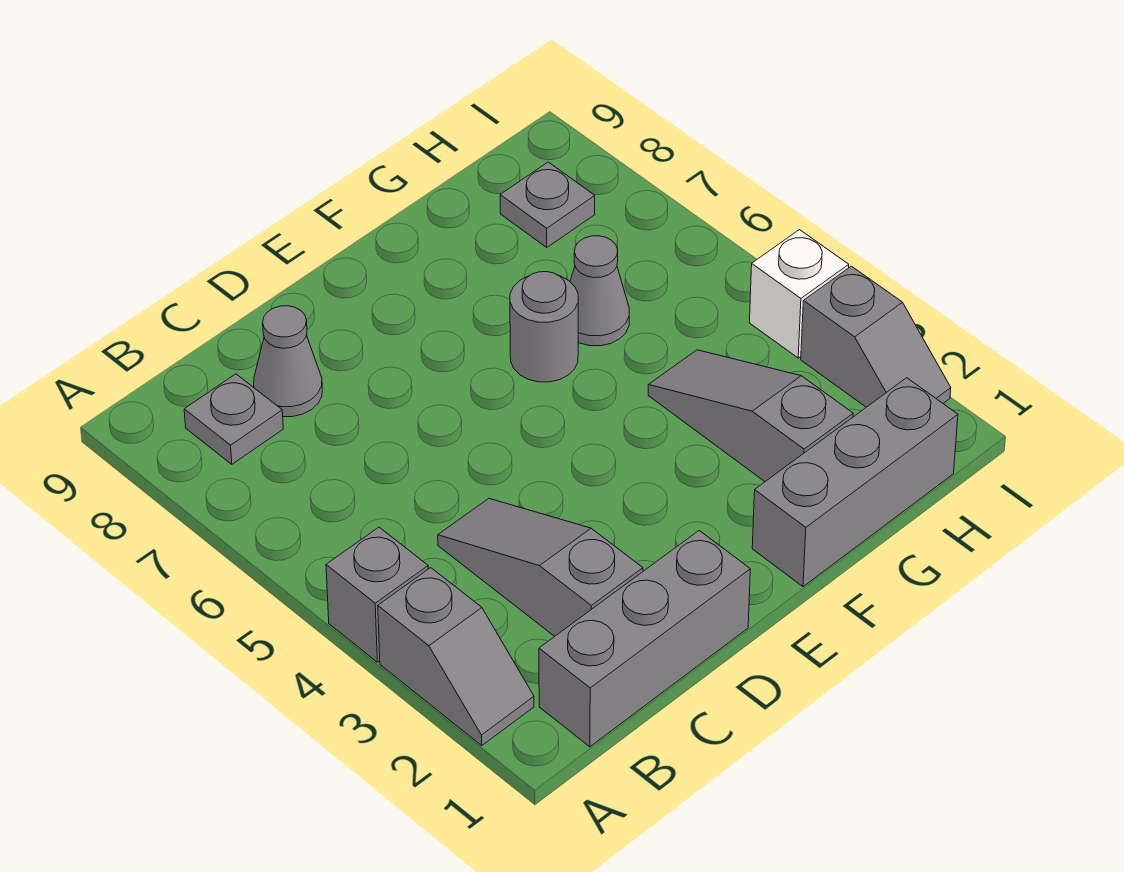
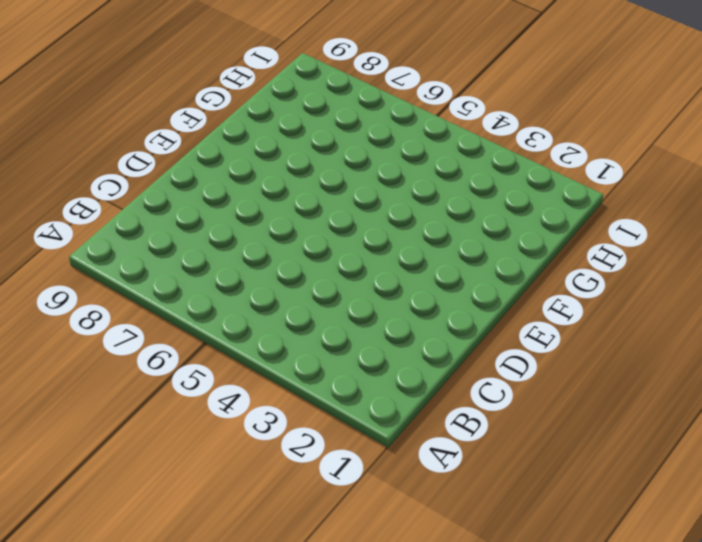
none -> grey 1x2 slope [378,568,534,745]
none -> grey 1x1 brick [326,527,428,662]
none -> grey 1x3 brick [539,531,750,747]

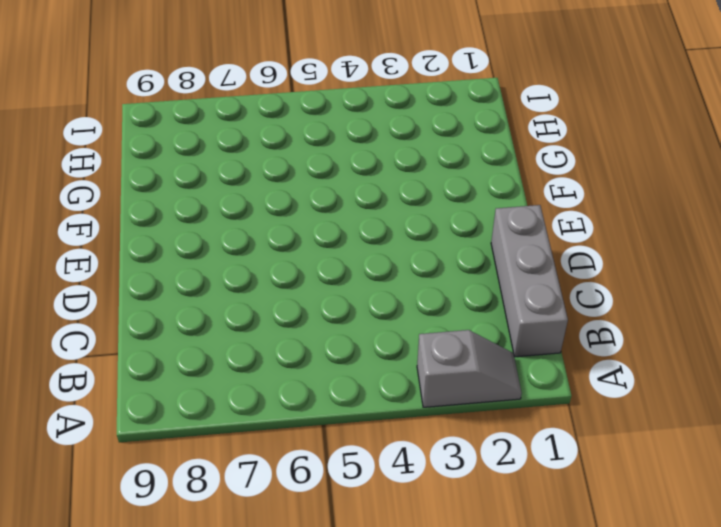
none -> grey 1x1 brick [326,527,428,662]
none -> grey 1x1 plate [184,374,283,464]
none -> grey 1x3 slope [438,499,643,636]

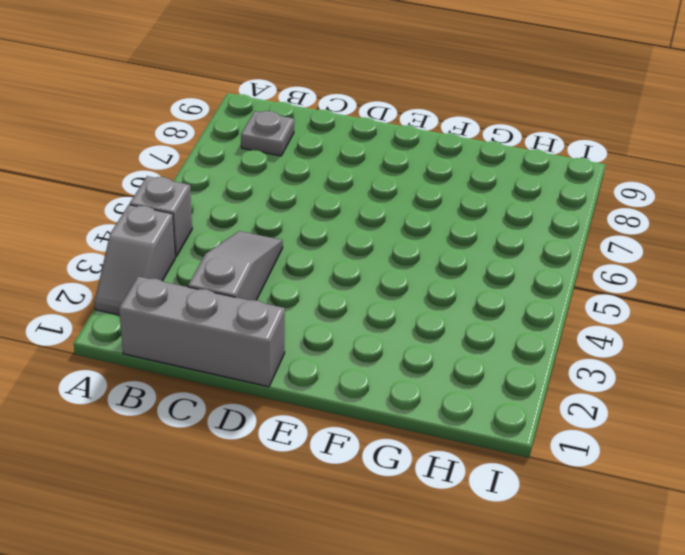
none -> grey 1x1 cone [254,306,322,417]
none -> grey 1x3 brick [752,378,958,587]
none -> grey 1x1 round brick [510,272,578,382]

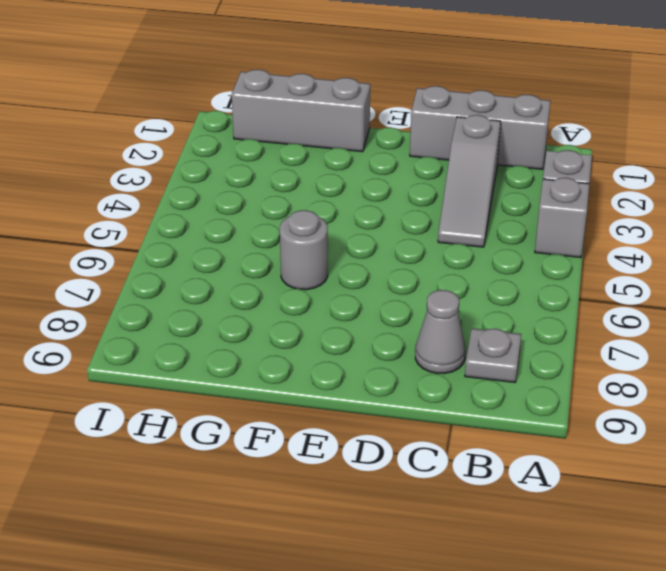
none -> grey 1x3 slope [648,350,853,481]
none -> grey 1x1 cone [570,236,629,346]
none -> grey 1x1 plate [500,162,595,247]

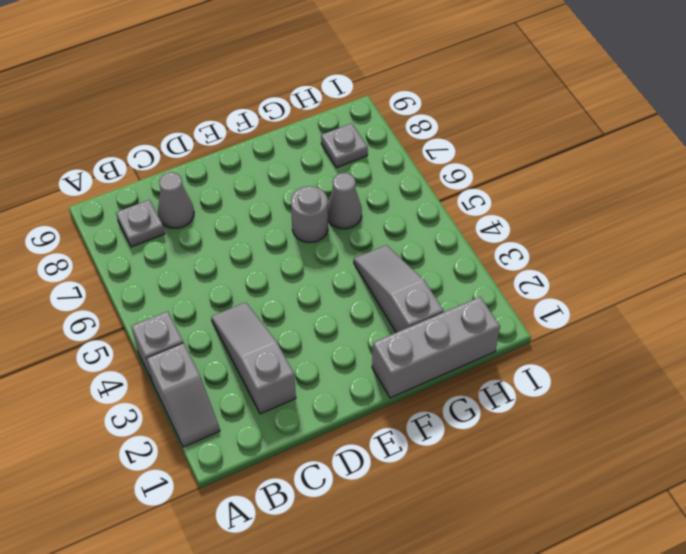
none -> grey 1x3 brick [539,531,750,747]
none -> grey 1x2 slope [801,266,951,407]
none -> white 1x1 brick [750,230,849,358]

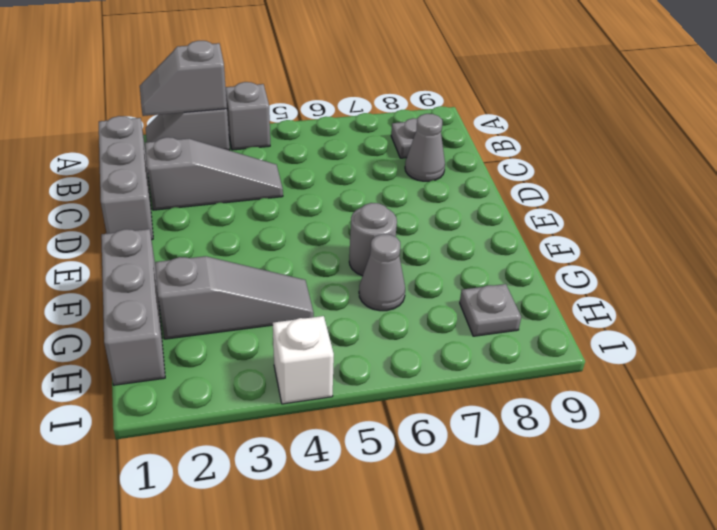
grey 1x2 slope [140,41,227,116] -> grey 1x2 slope moved to [801,266,951,407]

